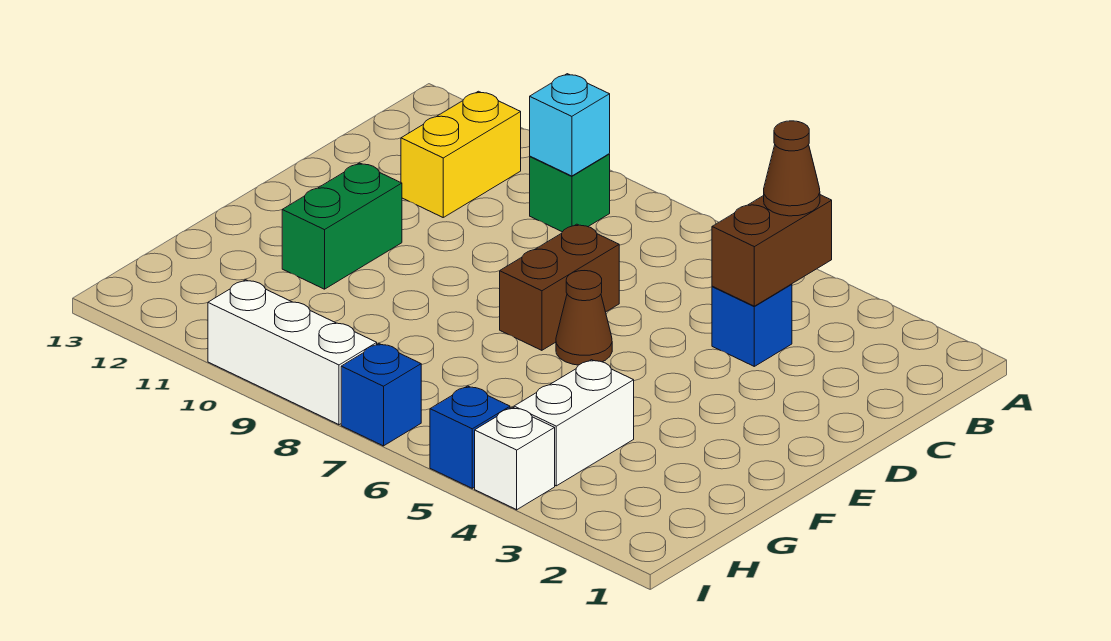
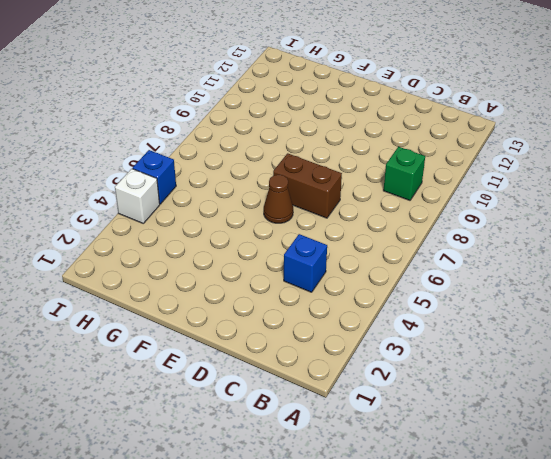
none -> yellow 1x2 brick [401,91,521,217]
none -> green 1x2 brick [282,163,402,289]
none -> white 1x2 brick [514,360,634,486]

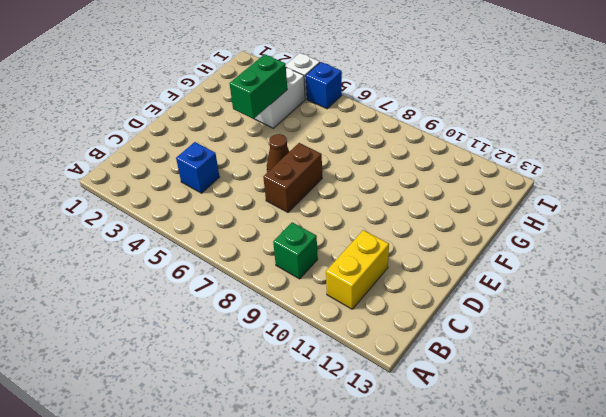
green 1x2 brick [229,54,287,119] -> green 1x2 brick moved to [282,163,402,289]
none -> blue 1x1 brick [341,344,421,446]
none -> white 1x3 brick [208,280,377,425]
none -> brown 1x2 brick [712,195,832,306]

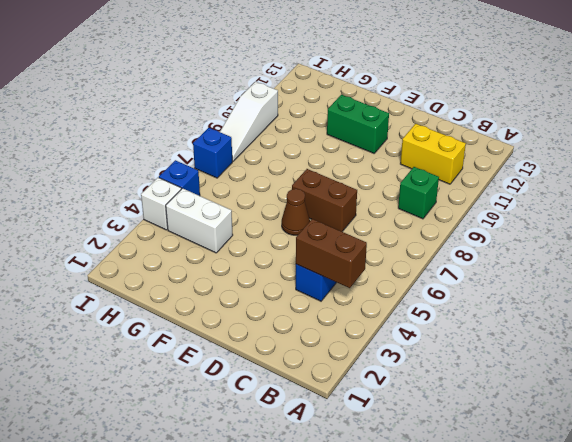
white 1x3 slope [220,82,278,161] -> white 1x3 brick [208,280,377,425]
none -> cyan 1x1 brick [530,74,610,176]
none -> brown 1x1 cone [764,121,820,216]

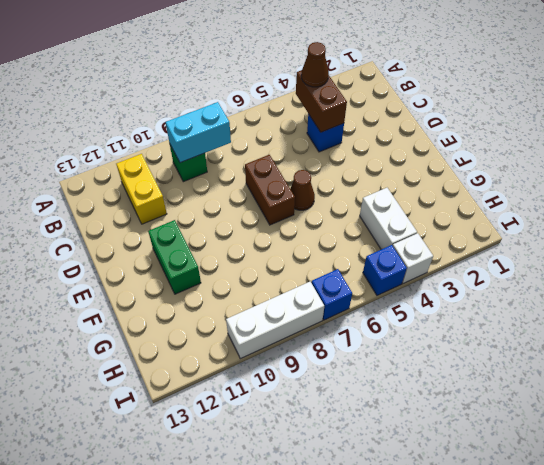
cyan 1x2 brick [166,102,231,163] -> cyan 1x1 brick [530,74,610,176]

